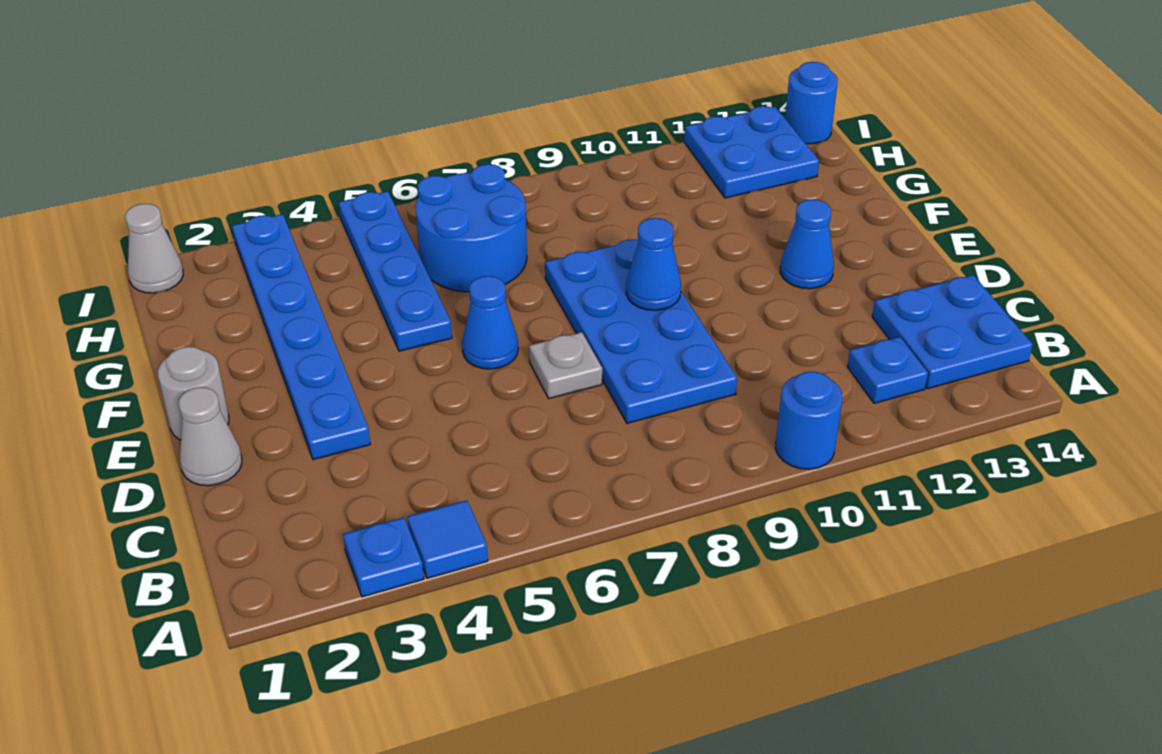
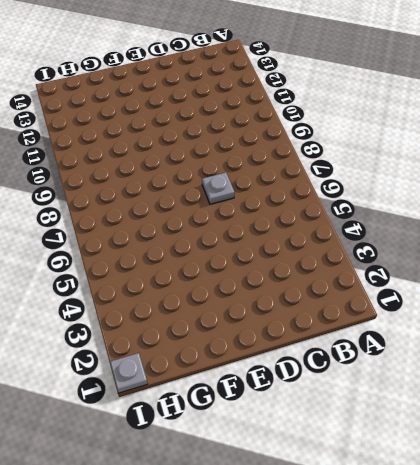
grey 1x1 plate [110,353,148,393] -> grey 1x1 cone [125,204,183,293]
none -> blue 1x1 plate [343,517,424,597]
none -> blue 1x1 tile [407,500,488,578]
none -> blue 1x1 round brick [775,372,842,469]

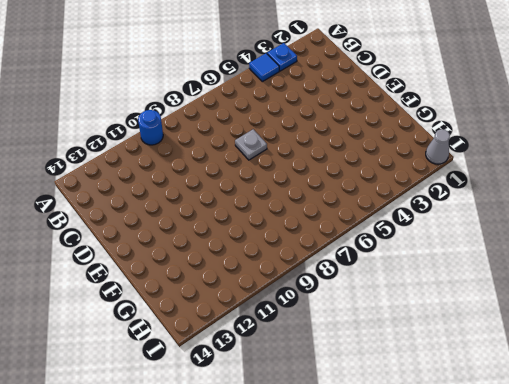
none -> blue 1x1 plate [847,337,928,403]
none -> blue 2x2 plate [872,275,1033,389]
none -> blue 2x4 plate [545,239,737,423]

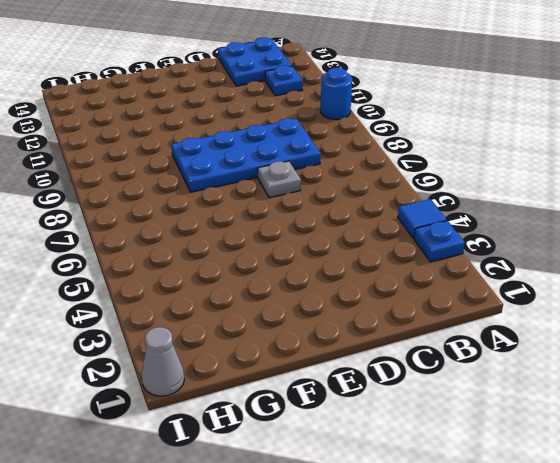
none -> grey 1x1 cone [178,387,242,486]
none -> blue 1x6 plate [232,214,370,460]
none -> grey 1x1 round brick [158,347,229,440]

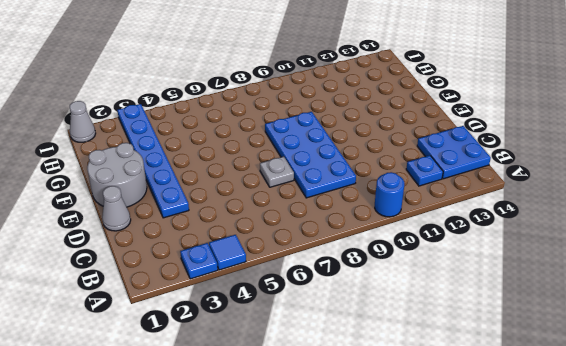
grey 2x2 round brick [87,143,147,207] -> grey 1x1 round brick [158,347,229,440]
none -> blue 1x1 cone [462,276,518,369]
none -> blue 1x1 cone [780,199,834,289]
none -> blue 1x4 plate [339,191,452,351]

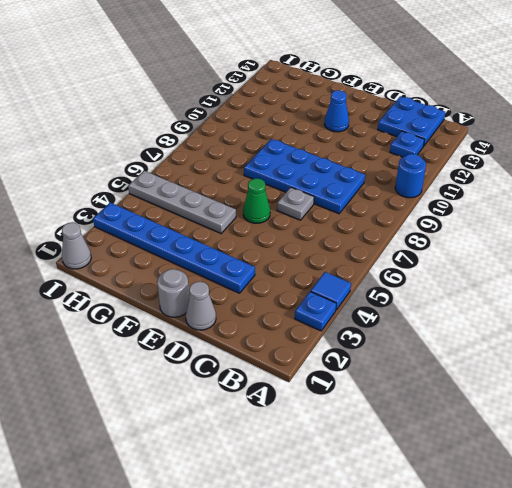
green 1x1 cone [243,178,270,223] -> blue 1x1 cone [462,276,518,369]
grey 1x4 plate [128,171,236,233] -> blue 1x4 plate [339,191,452,351]
none -> blue 2x2 round brick [415,164,527,292]
none -> blue 2x2 plate [684,106,819,198]
none -> blue 1x1 round brick [785,62,838,144]

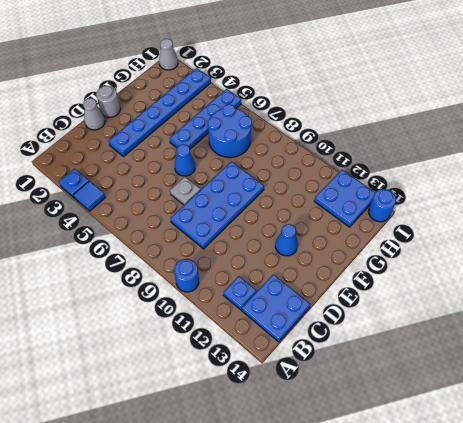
none -> blue 1x1 cone [626,218,681,310]

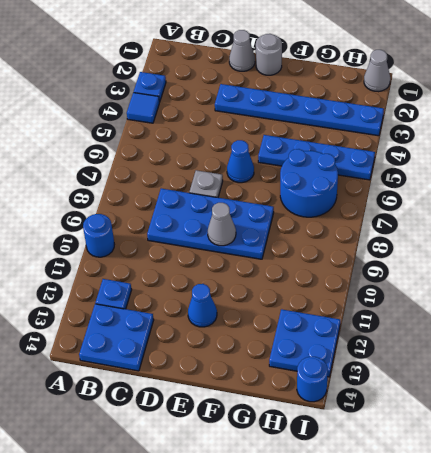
grey 1x1 cone [208,203,236,246] -> blue 1x1 cone [626,218,681,310]

